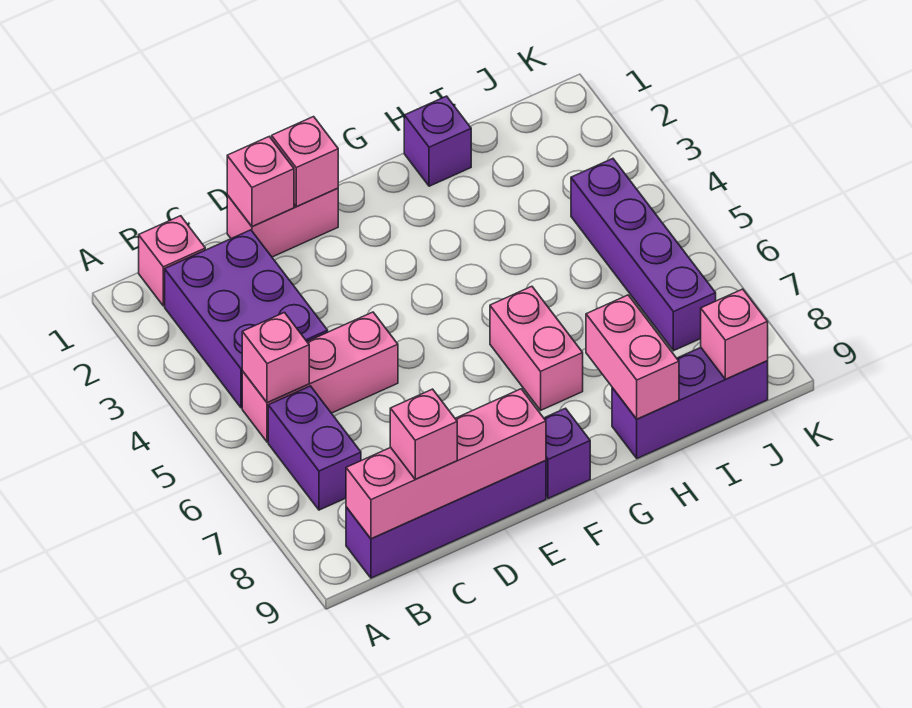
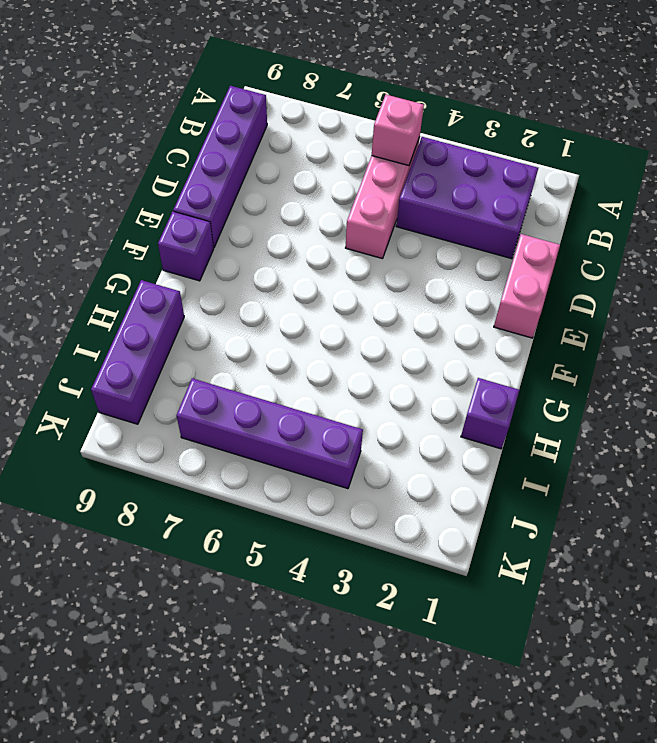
none -> pink 1x1 brick [139,216,205,306]
none -> purple 1x2 brick [268,386,361,510]
none -> pink 1x2 brick [490,286,583,410]

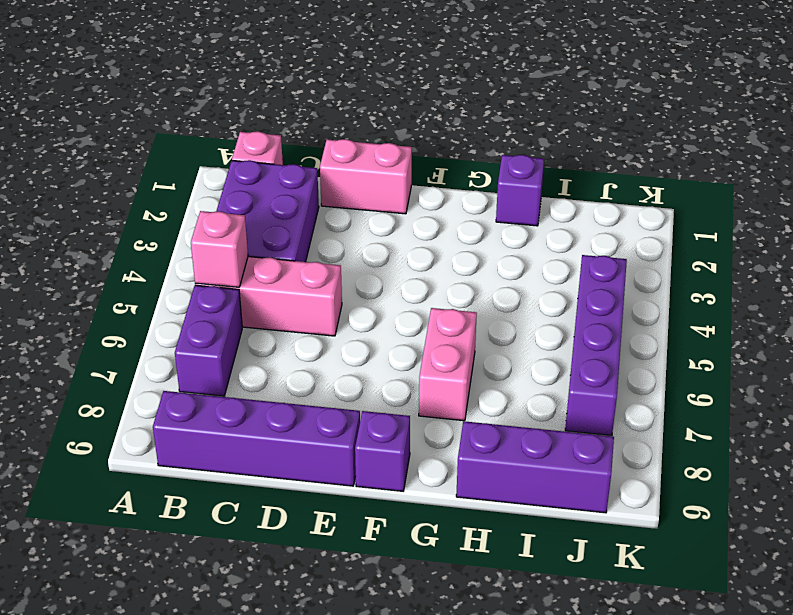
none -> pink 1x4 brick [346,389,546,539]
none -> pink 1x1 brick [227,137,294,226]
none -> pink 1x1 brick [272,117,338,207]

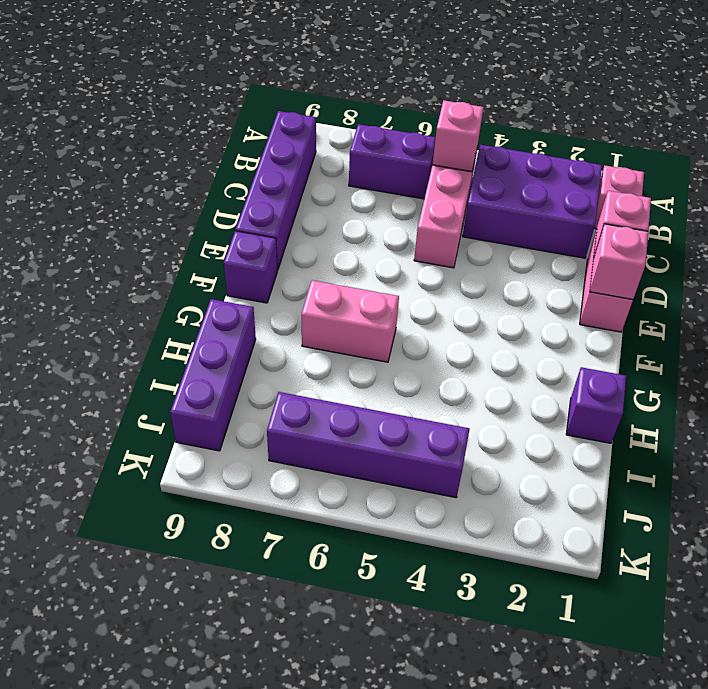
none -> pink 1x4 brick [346,389,546,539]
none -> pink 1x2 brick [586,295,679,419]
none -> pink 1x1 brick [701,289,768,379]

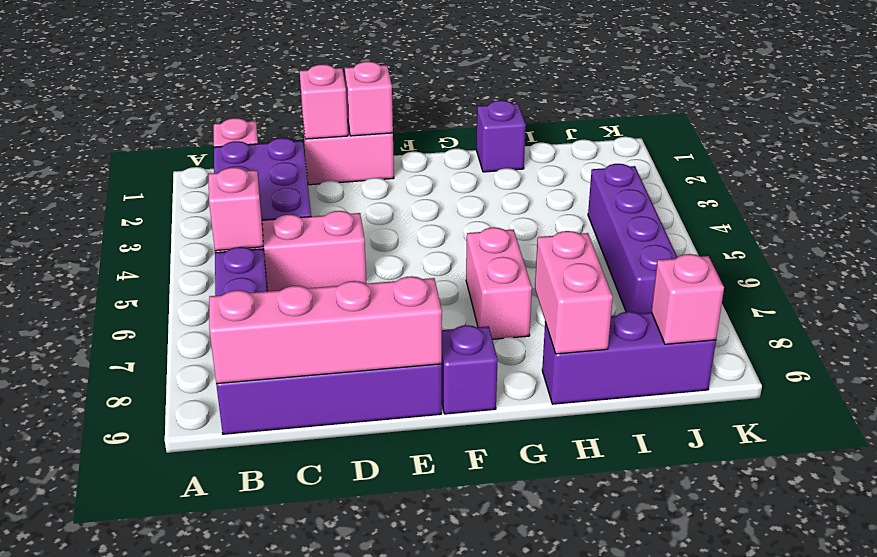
none -> pink 1x1 brick [390,389,457,479]

